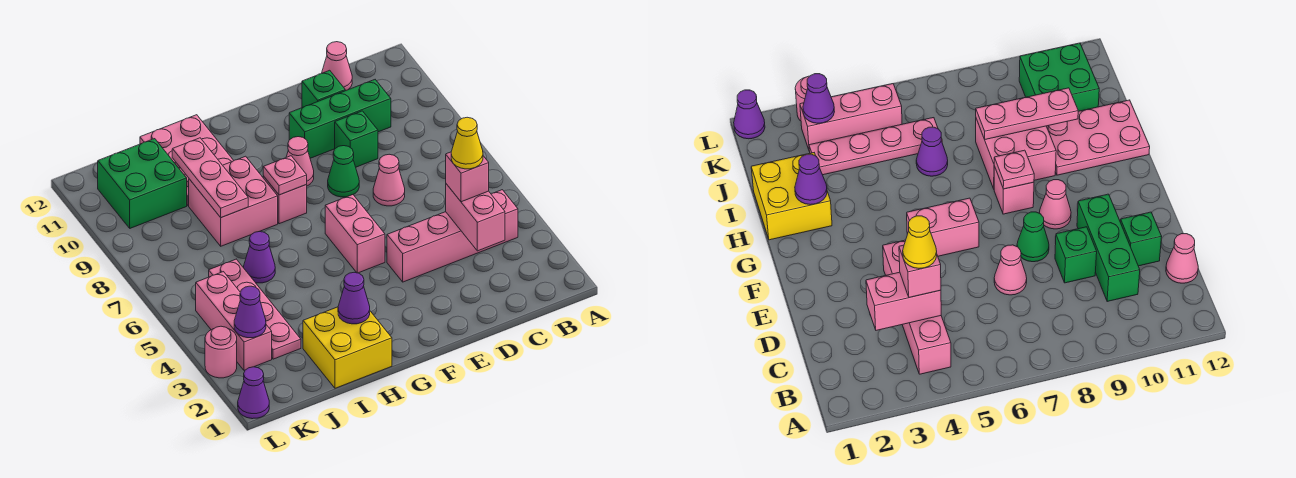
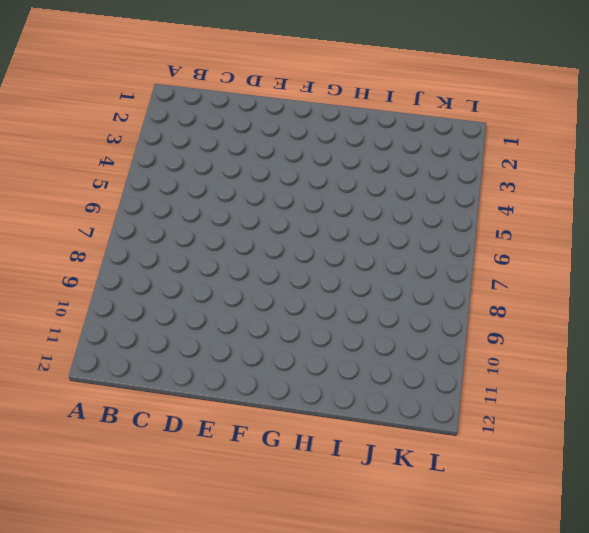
none -> pink 1x4 brick [387,190,518,282]
none -> green 1x3 brick [289,80,391,158]
none -> pink 1x1 cone [322,42,352,91]

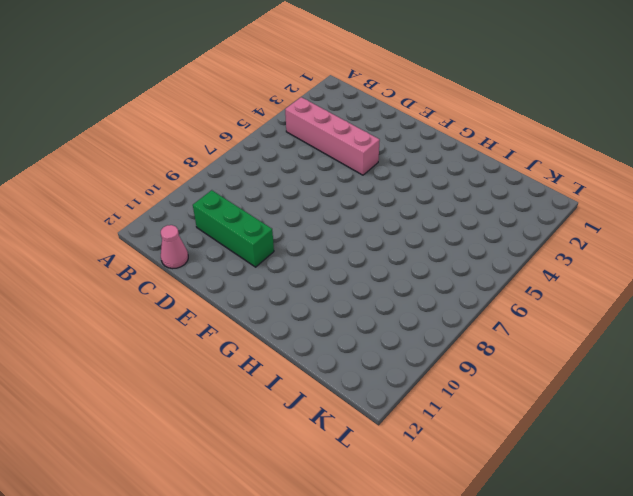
none -> pink 1x1 cone [373,154,405,206]
none -> green 1x1 brick [335,111,378,167]
none -> green 1x1 brick [302,70,345,108]

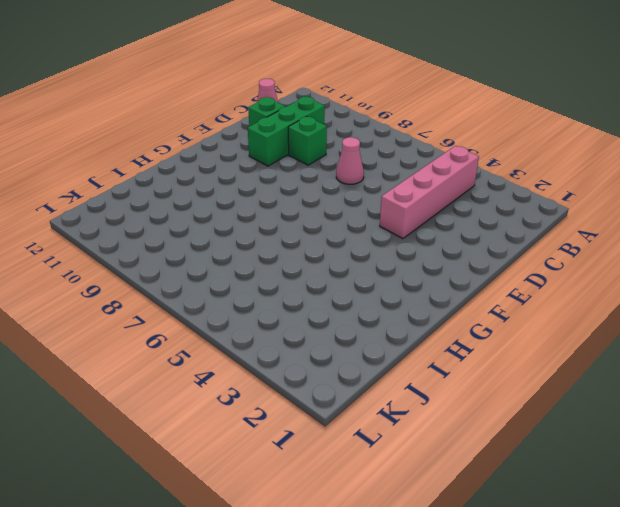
none -> green 1x1 cone [328,146,359,197]
none -> pink 1x2 brick [325,195,385,273]
none -> pink 1x1 cone [286,137,314,186]

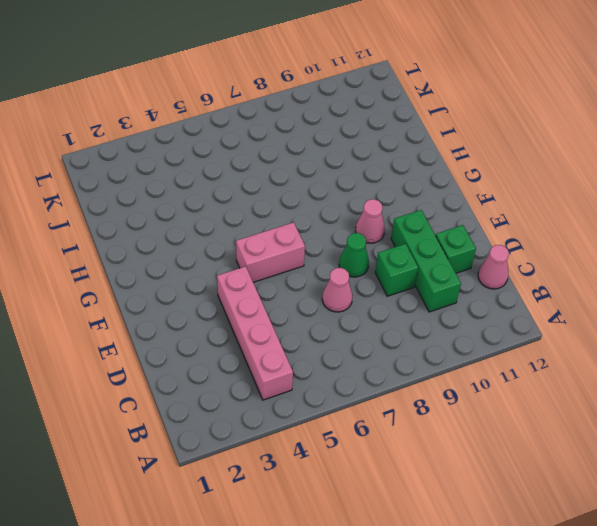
none -> pink 1x1 brick [263,176,307,224]
none -> yellow 2x2 brick [303,307,392,388]
none -> pink 2x2 brick [189,156,278,246]

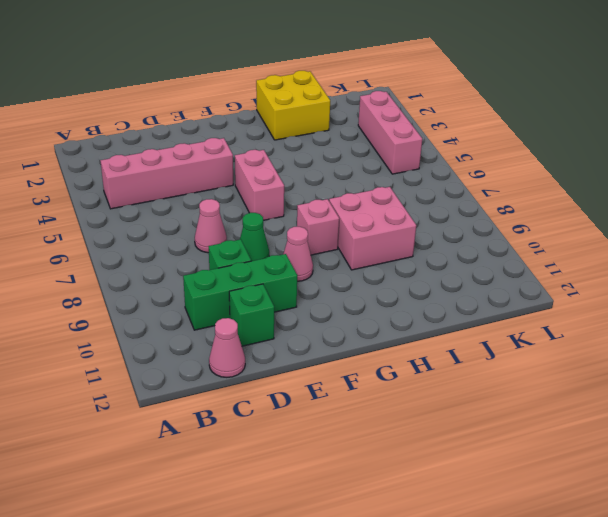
none -> pink 2x3 plate [140,115,234,206]
none -> purple 1x1 cone [244,231,275,283]
none -> pink 1x4 plate [209,259,301,359]

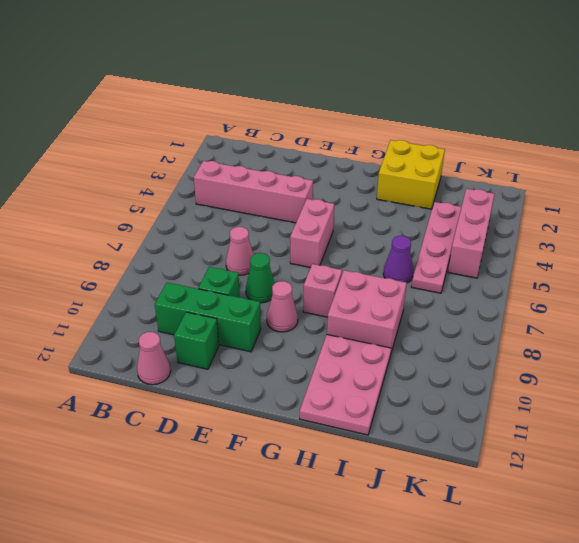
none -> green 2x2 brick [98,139,187,228]
none -> purple 1x1 cone [238,367,269,419]
none -> pink 1x1 round brick [205,326,237,378]

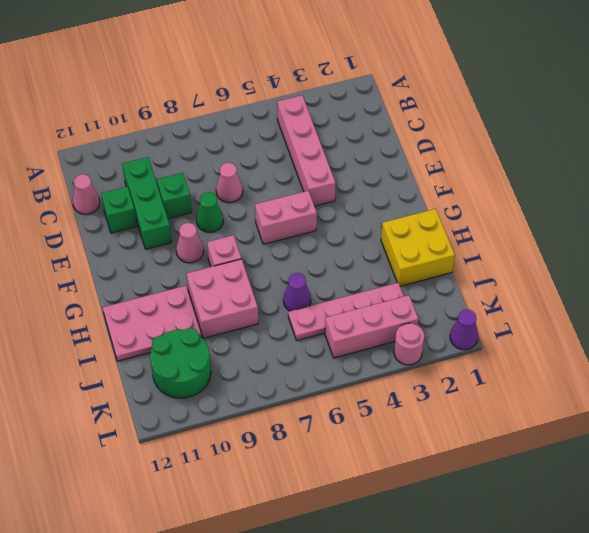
green 2x2 round brick [150,328,211,398] -> green 2x2 brick [98,139,187,228]
none -> pink 1x2 brick [446,184,505,251]
none -> pink 1x1 plate [263,156,307,195]
none -> purple 1x1 cone [338,272,370,324]

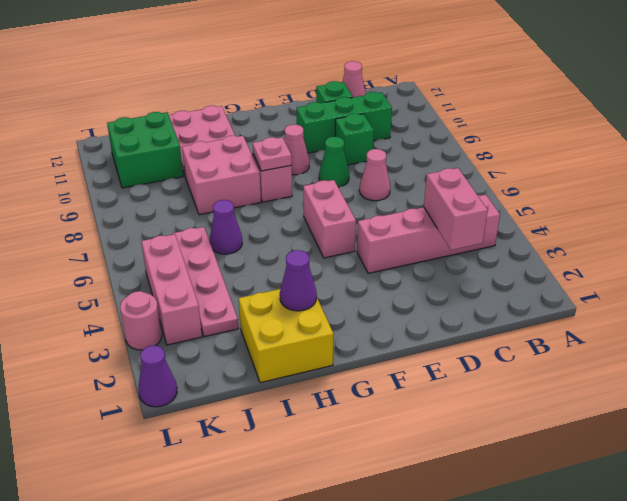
none -> pink 1x3 plate [172,138,248,218]
none -> purple 1x1 cone [234,286,266,338]
none -> pink 1x1 brick [446,152,489,202]

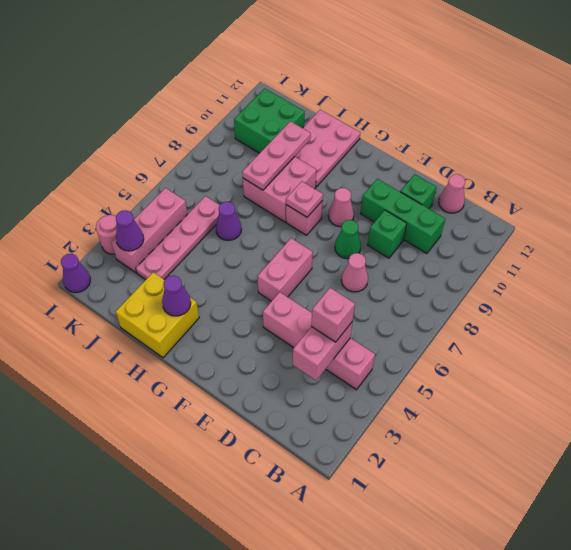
none -> yellow 1x1 cone [451,117,483,169]

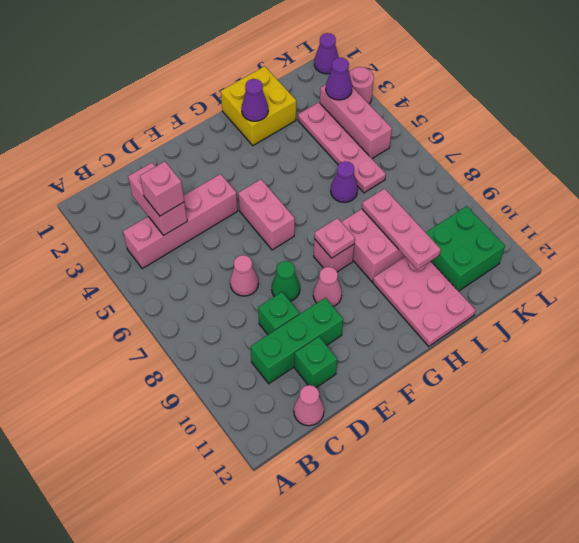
none -> yellow 1x1 cone [451,117,483,169]

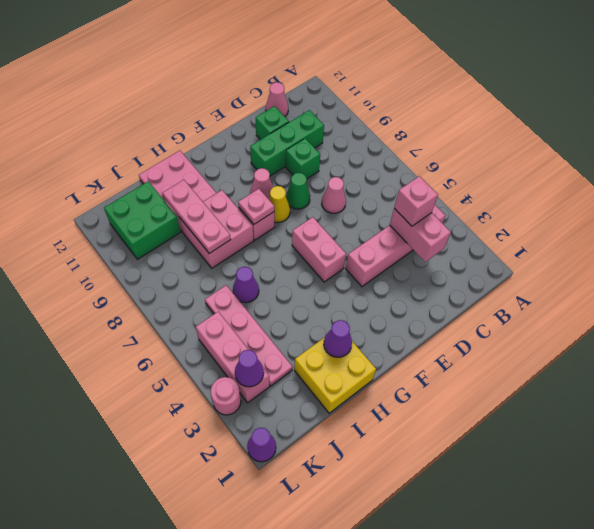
yellow 1x1 cone [269,186,290,222] -> yellow 1x1 cone moved to [451,117,483,169]

